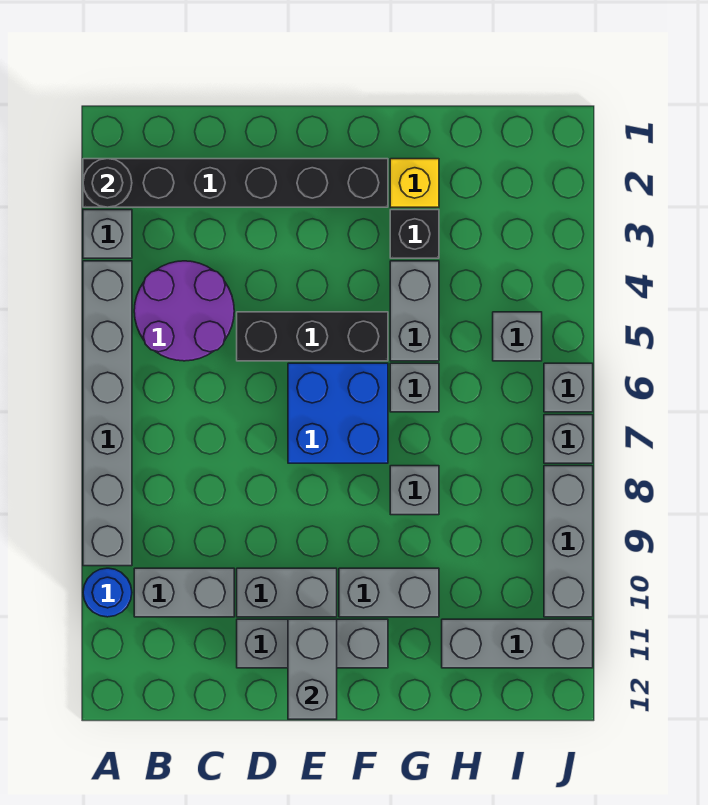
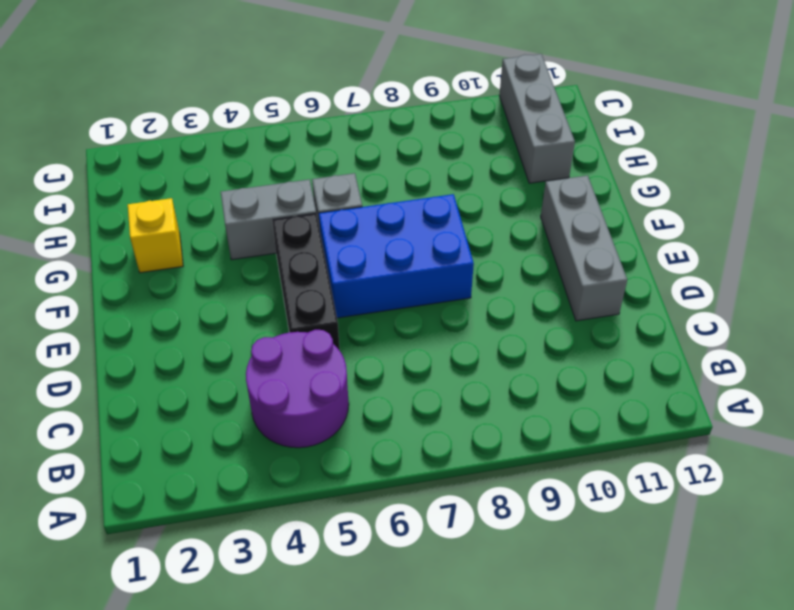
blue 2x3 brick [319,194,474,318] -> blue 2x2 brick [288,363,388,463]
none -> black 1x6 brick [83,159,388,207]
none -> grey 1x1 brick [83,210,132,258]
none -> grey 1x6 brick [83,261,132,566]

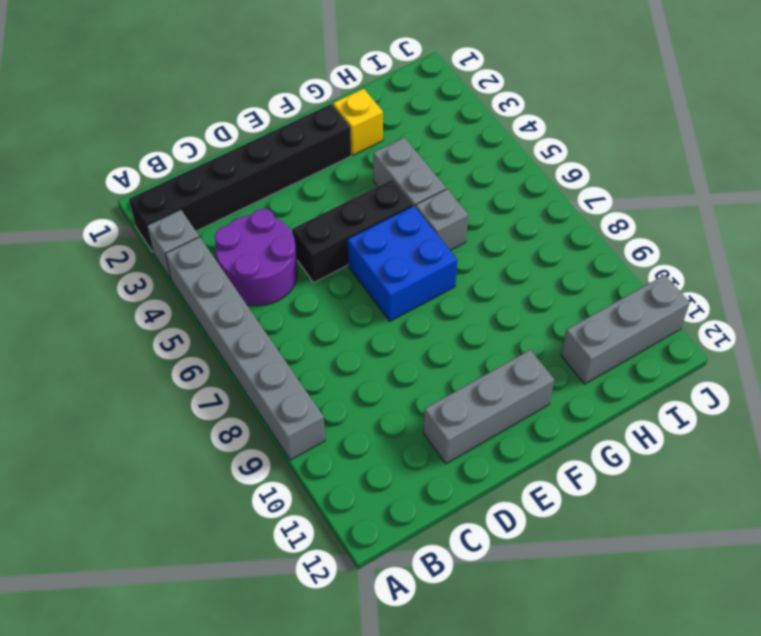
none -> blue 1x1 round brick [83,568,132,617]
none -> grey 1x2 brick [134,568,234,617]
none -> grey 1x2 brick [237,568,337,617]

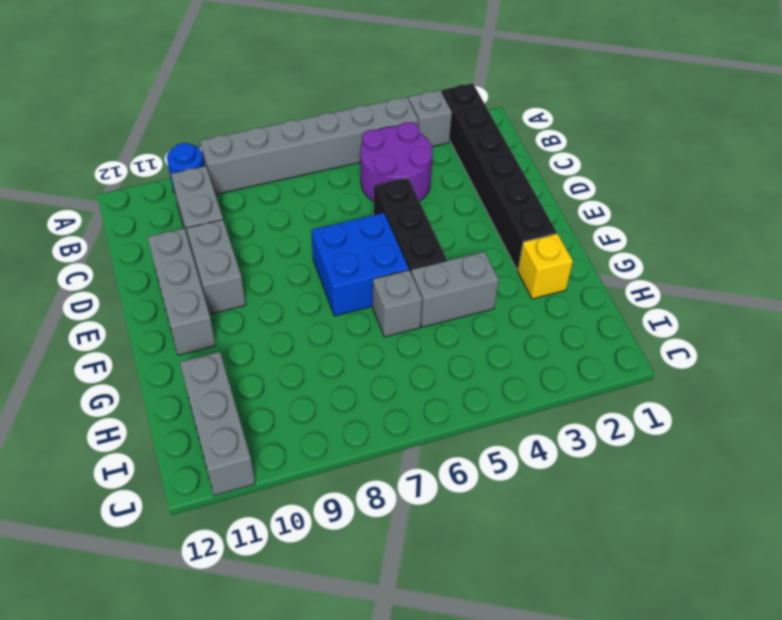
none -> grey 1x2 brick [339,568,439,617]
none -> black 1x1 brick [390,210,439,258]
none -> grey 1x1 brick [390,466,439,515]

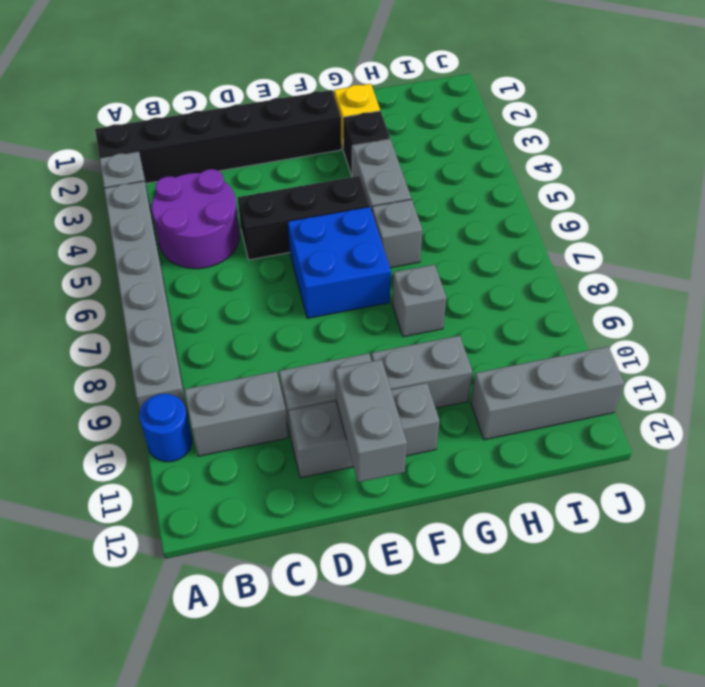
none -> grey 1x1 brick [493,312,542,361]
none -> grey 1x1 brick [544,363,593,412]
none -> grey 1x1 brick [544,415,593,463]

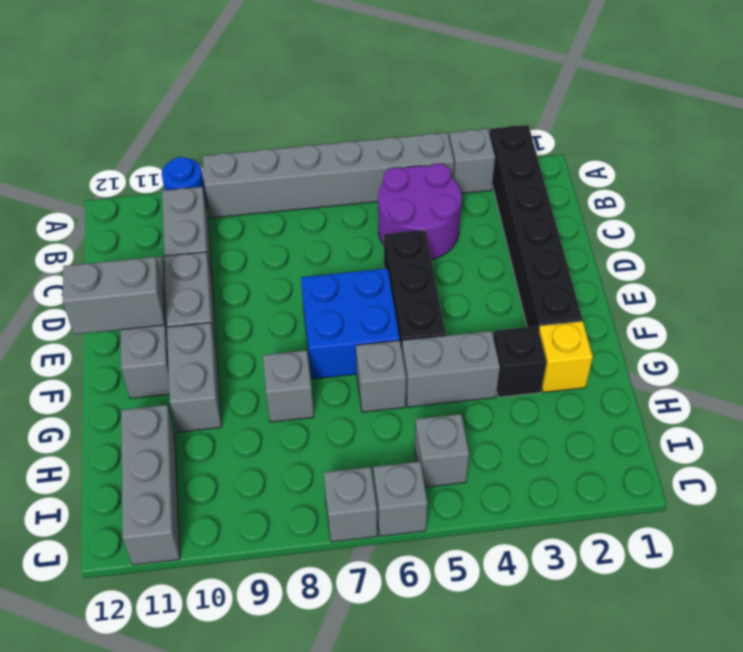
none -> grey 1x3 brick [544,466,593,617]
none -> black 1x1 round brick [83,159,132,207]

